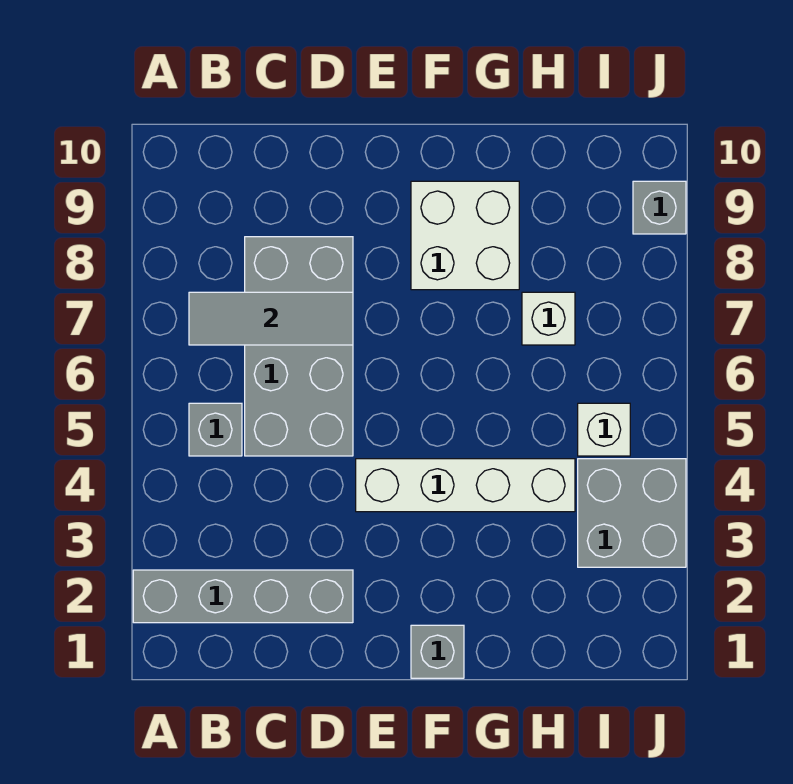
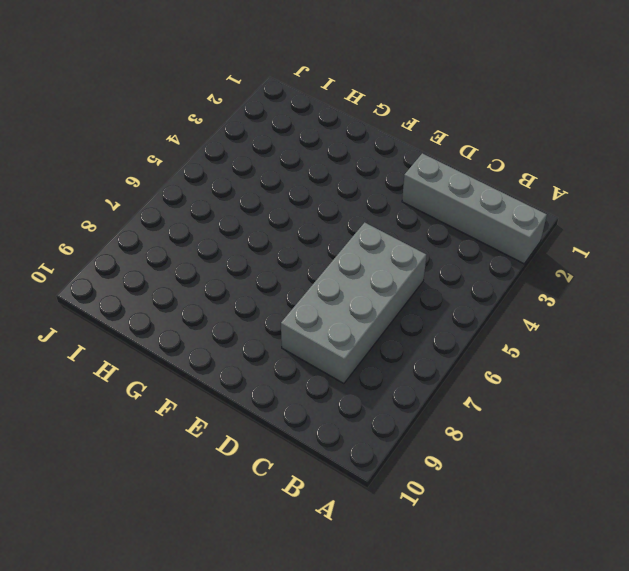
none -> grey 1x1 brick [189,403,242,456]
none -> white 1x4 brick [356,459,575,512]

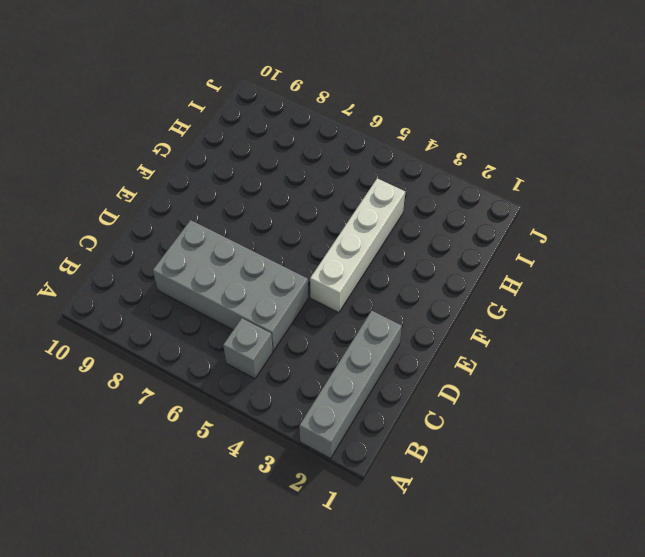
none -> grey 1x1 brick [411,625,464,678]
none -> white 2x2 brick [411,181,519,290]

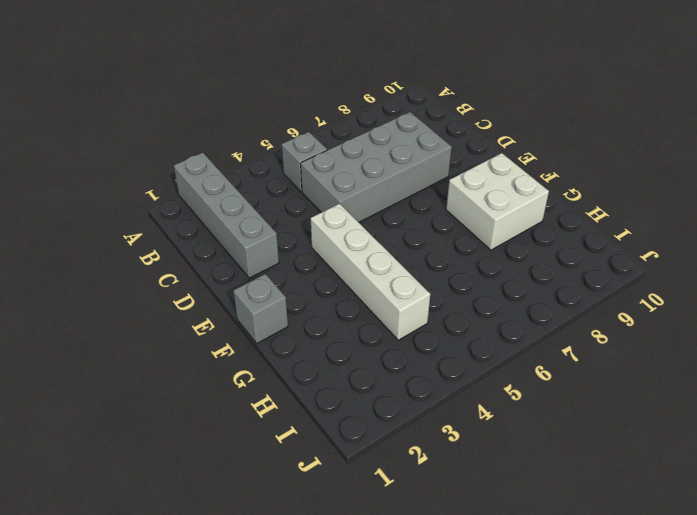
none -> white 1x1 brick [522,292,575,345]
none -> grey 2x2 brick [578,459,686,567]

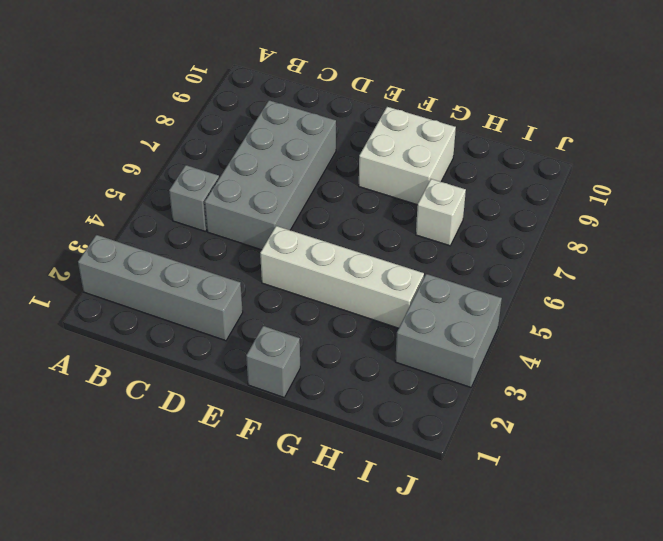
none -> white 1x1 brick [578,403,630,456]
none -> grey 1x1 brick [633,181,686,234]

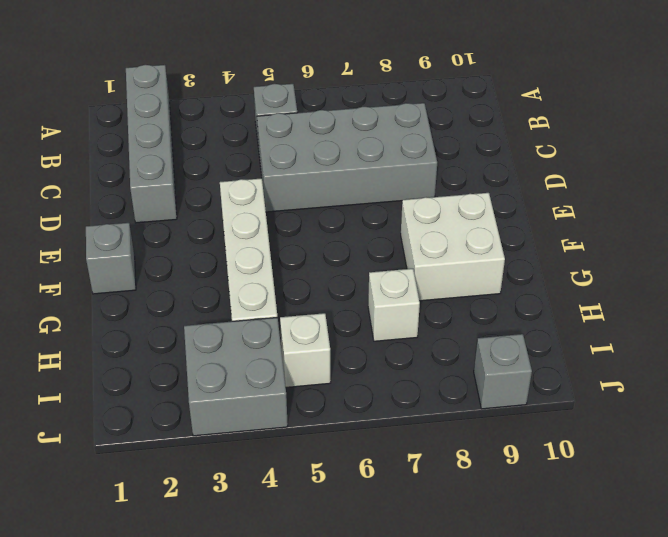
none -> grey 1x3 tile [189,292,353,345]

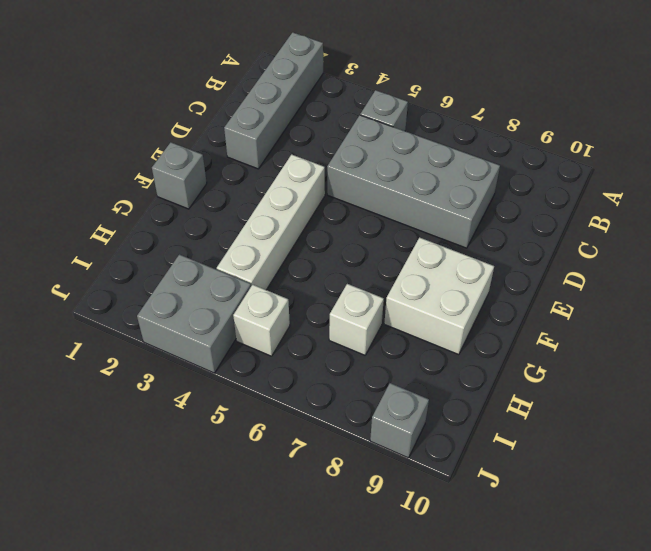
none -> grey 1x3 tile [189,292,353,345]

